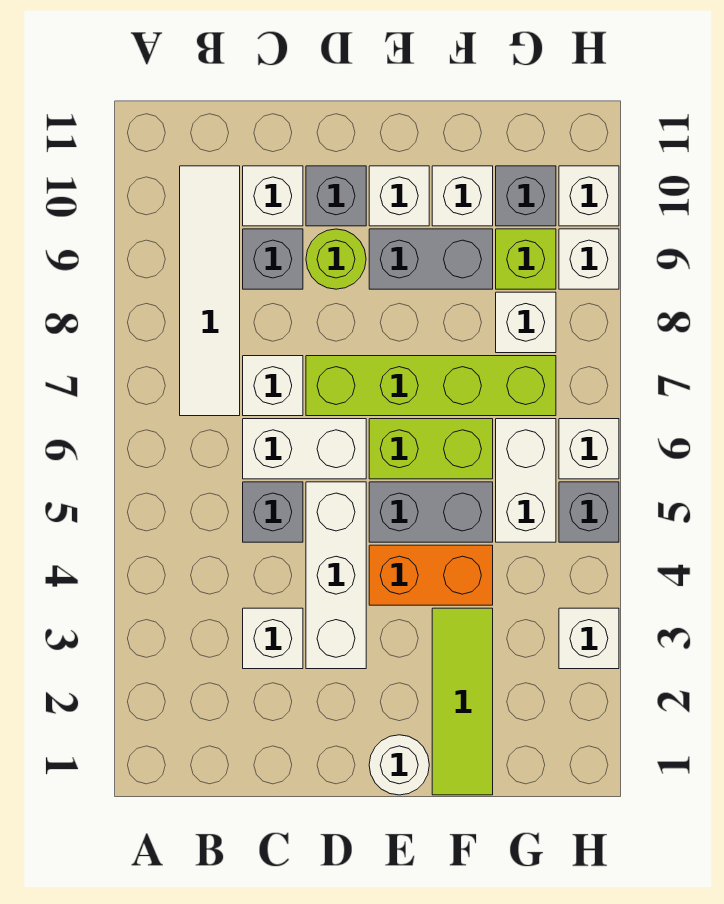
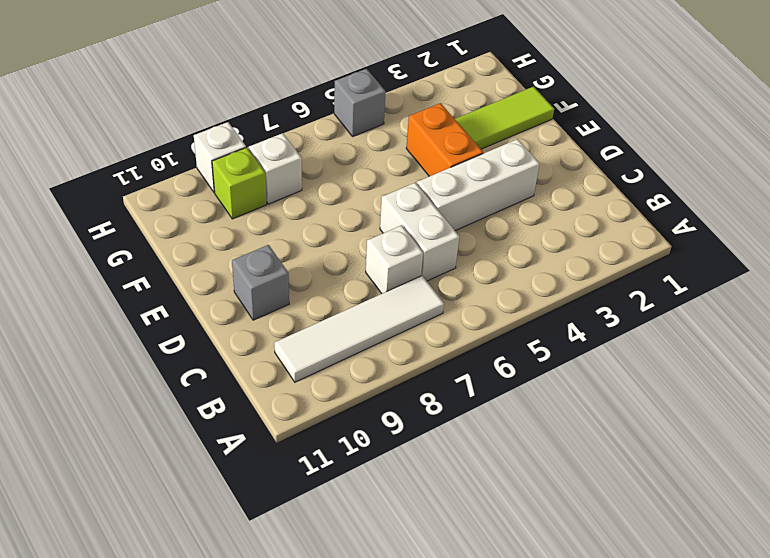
none -> white 1x1 brick [243,608,303,669]
none -> grey 1x1 brick [243,482,303,542]
none -> grey 1x1 brick [243,229,303,289]

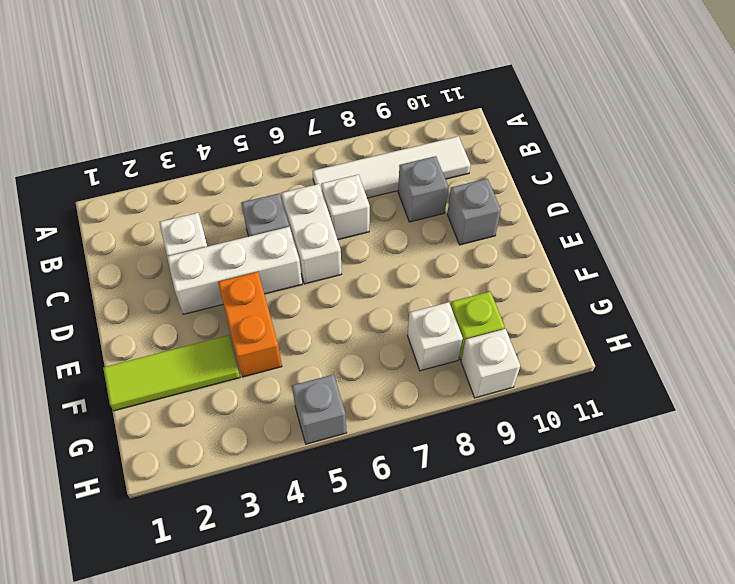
none -> white 1x1 brick [243,166,303,226]
none -> lime 1x4 brick [306,356,556,416]
none -> lime 1x1 round brick [306,229,366,289]

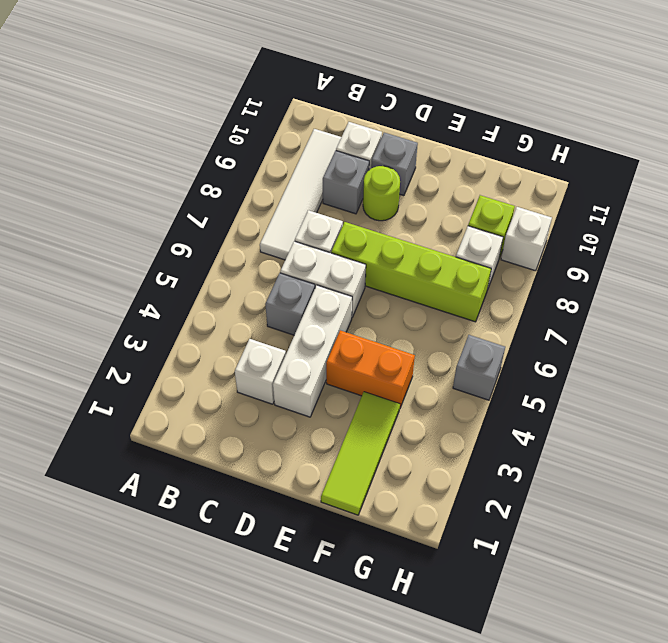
none -> white 1x1 round brick [369,735,429,795]
none -> grey 1x2 brick [369,482,493,542]
none -> lime 1x2 brick [369,419,493,479]

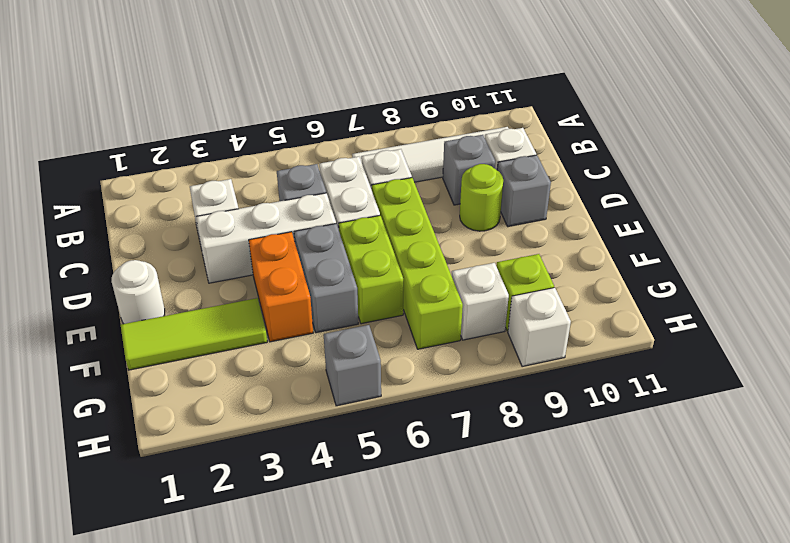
none -> grey 1x2 brick [369,229,493,289]
none -> white 1x1 brick [369,166,429,226]
none -> white 1x1 brick [432,166,493,226]

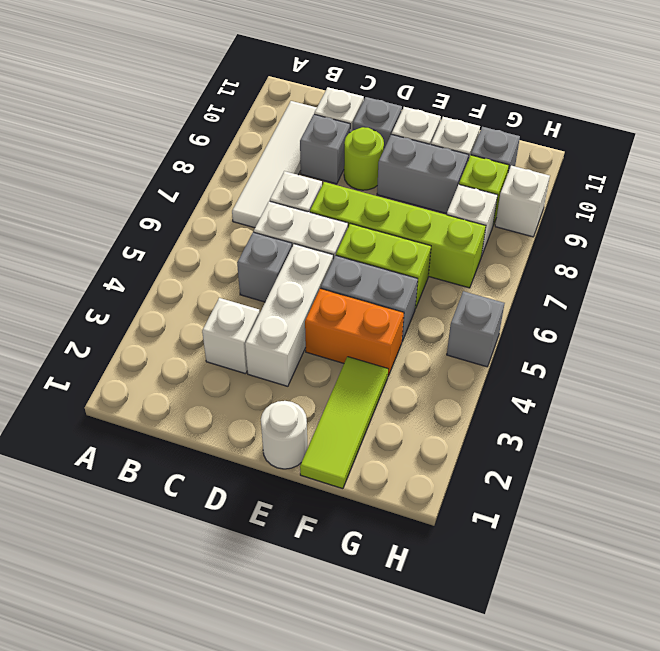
none -> white 1x2 brick [496,419,556,542]
none -> white 1x1 brick [559,608,619,669]
none -> white 1x1 brick [559,419,619,479]

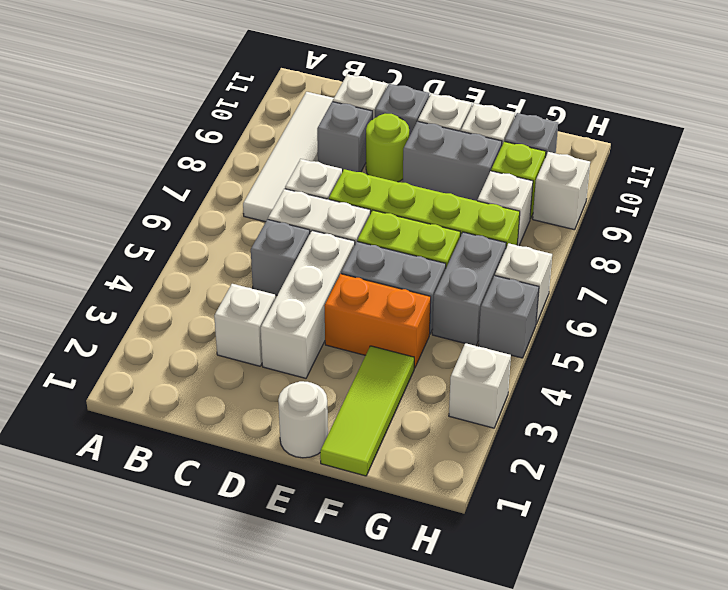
grey 1x2 brick [432,232,506,346] -> white 1x2 brick [496,419,556,542]
none -> white 1x1 brick [559,166,619,226]

